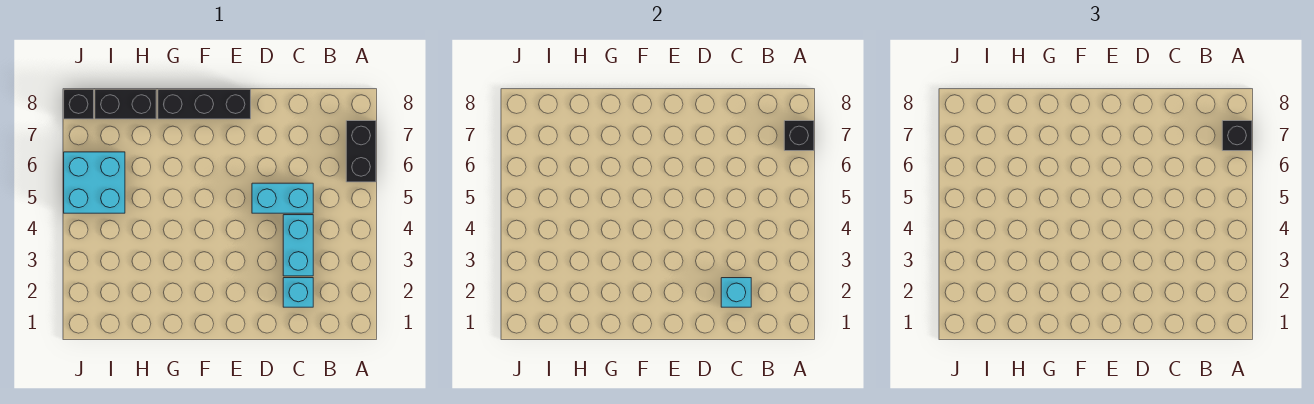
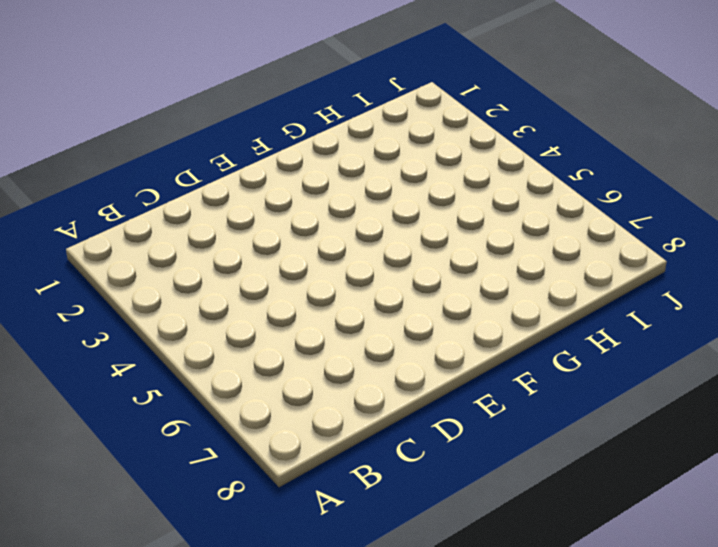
none -> black 1x2 brick [346,121,376,182]
none -> cyan 1x1 brick [283,278,313,307]

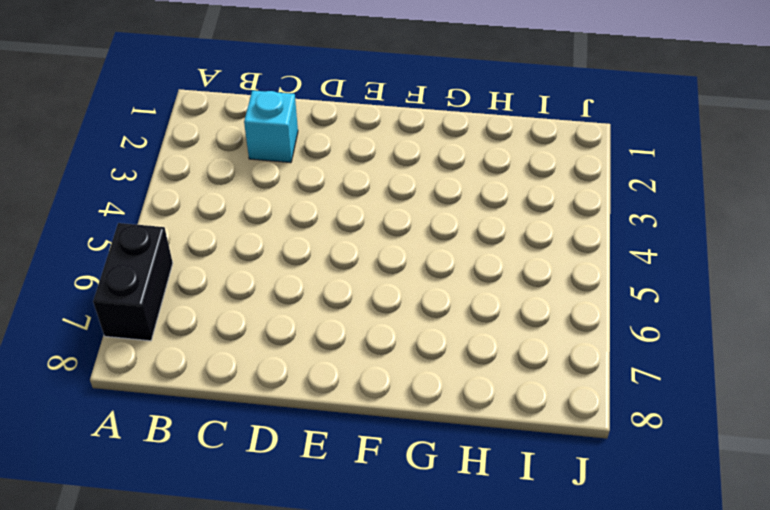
none -> cyan 1x2 brick [283,215,313,276]
none -> cyan 1x2 brick [252,183,313,213]

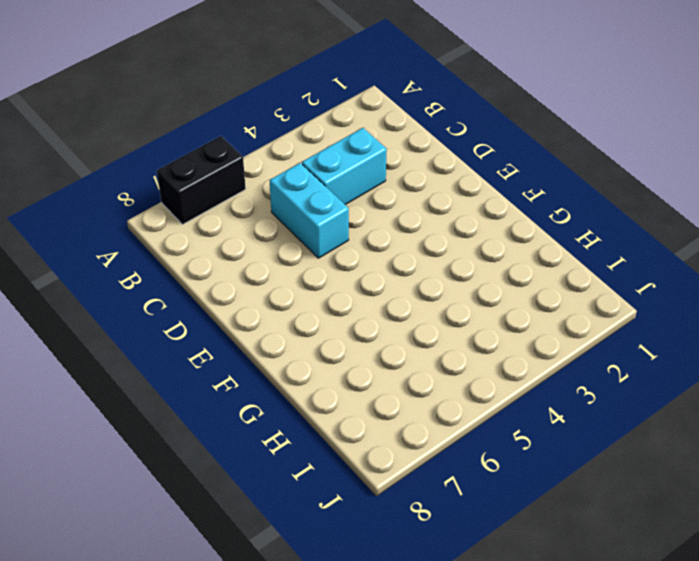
none -> cyan 1x1 brick [283,278,313,307]
none -> black 1x3 brick [158,89,251,119]

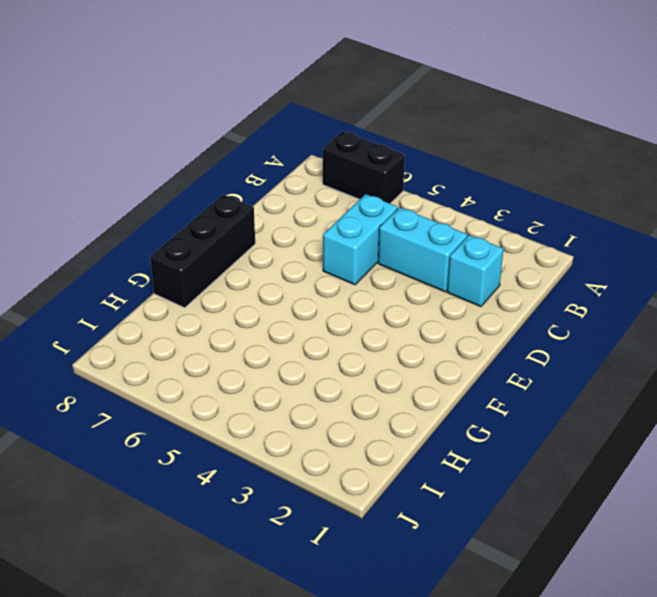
none -> black 1x2 brick [95,89,156,119]
none -> cyan 2x2 brick [64,152,125,213]

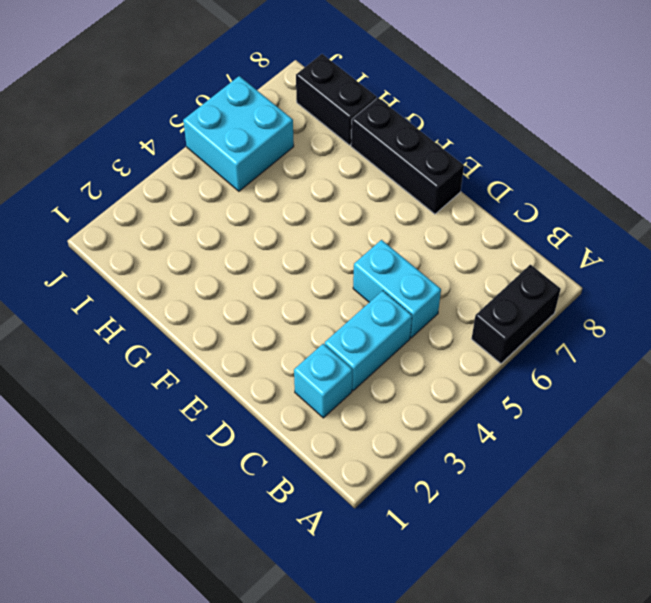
none -> black 1x1 brick [64,89,94,119]
none -> black 1x1 brick [784,121,814,151]

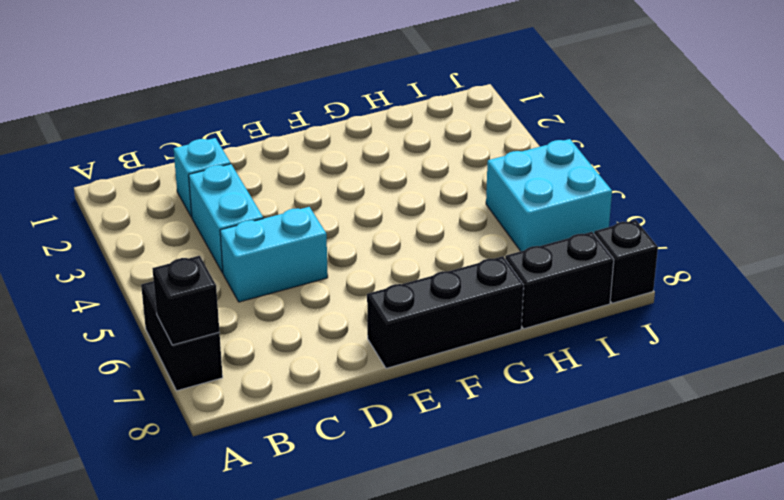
none -> cyan 1x1 brick [721,278,751,307]
none -> black 1x1 brick [1222,121,1252,151]

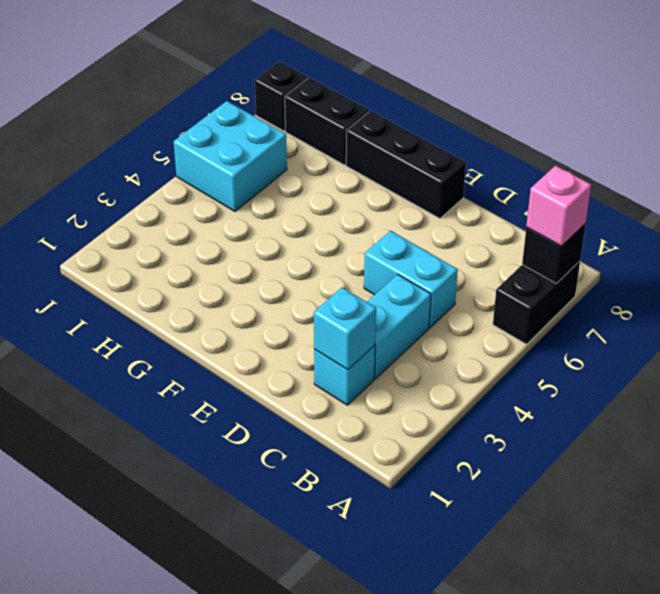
pink 1x1 brick [526,166,591,246] -> black 1x1 brick [1222,121,1252,151]

